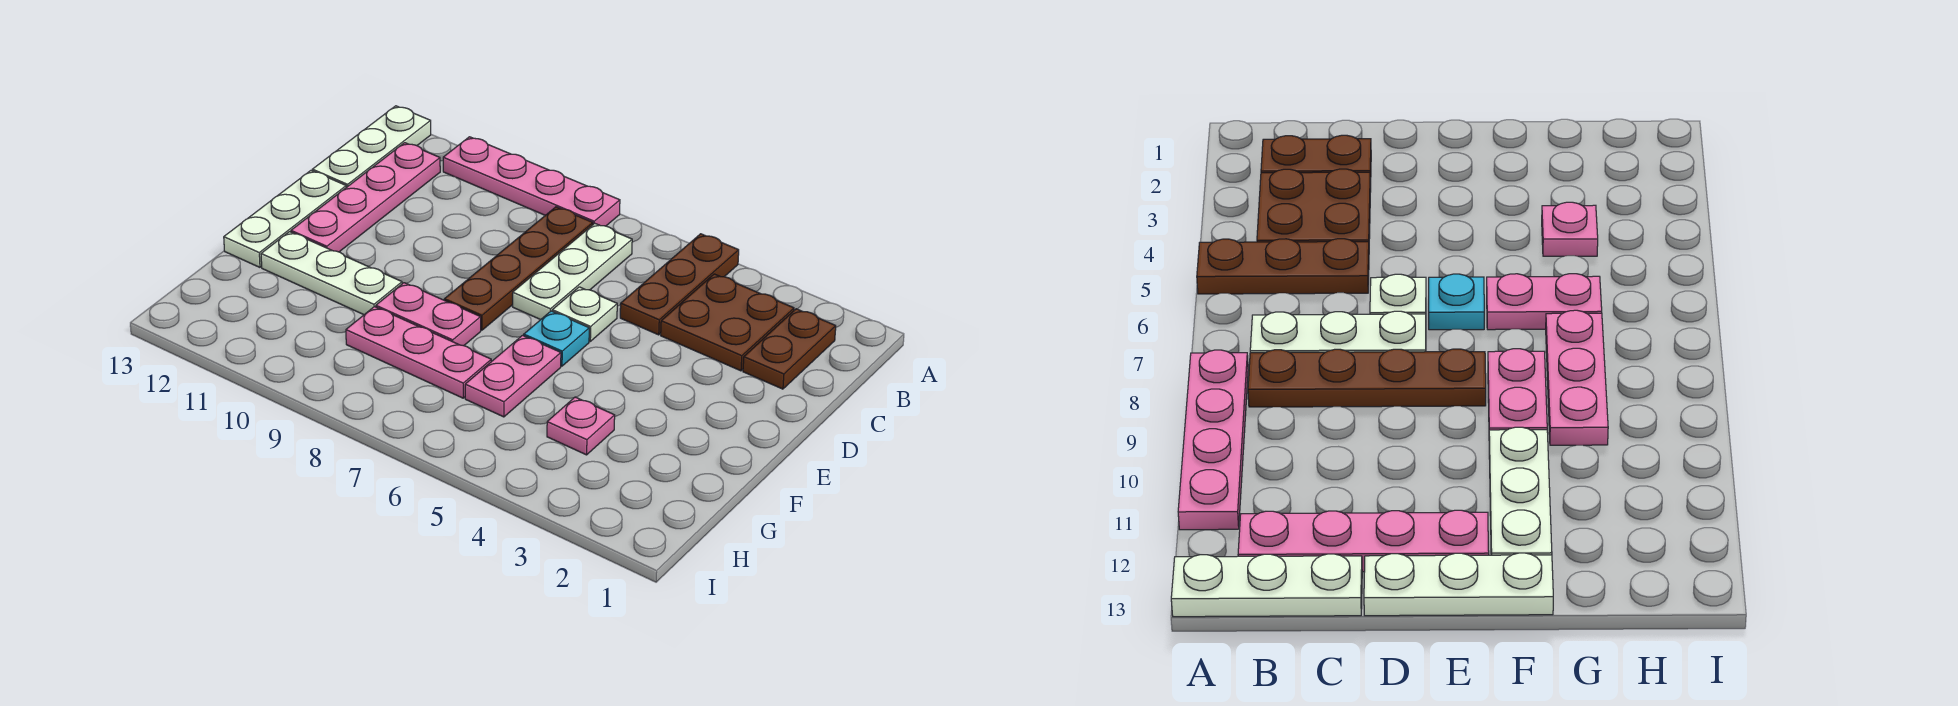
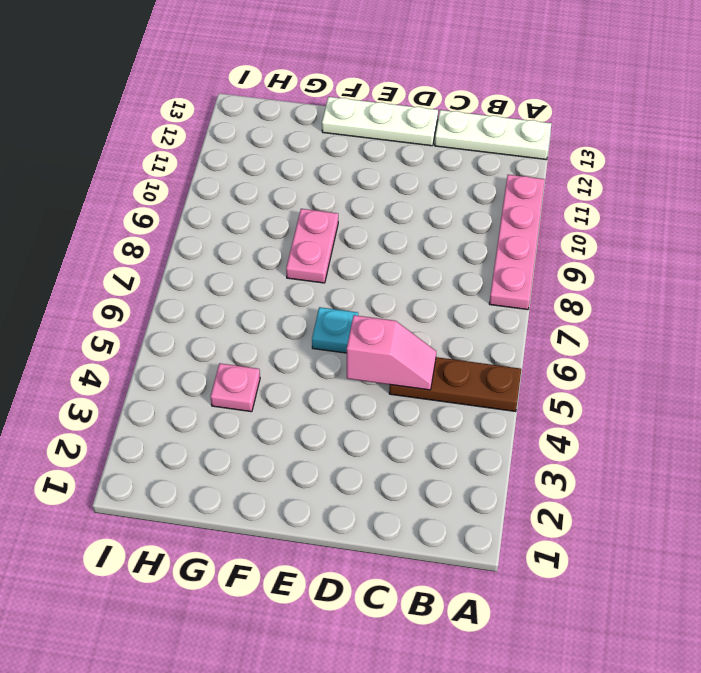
pink 1x2 slope [347,315,436,390] -> none
none -> brown 1x2 plate [743,309,836,389]
none -> brown 2x2 plate [661,274,794,371]
none -> white 1x3 plate [513,223,632,320]

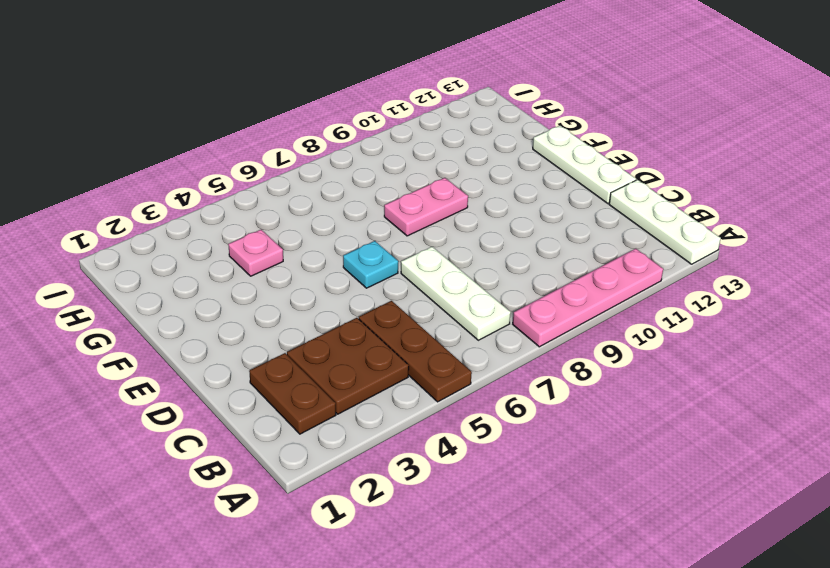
none -> brown 1x4 plate [444,207,593,330]
none -> pink 1x4 plate [291,143,440,252]
none -> white 1x1 plate [552,287,617,341]

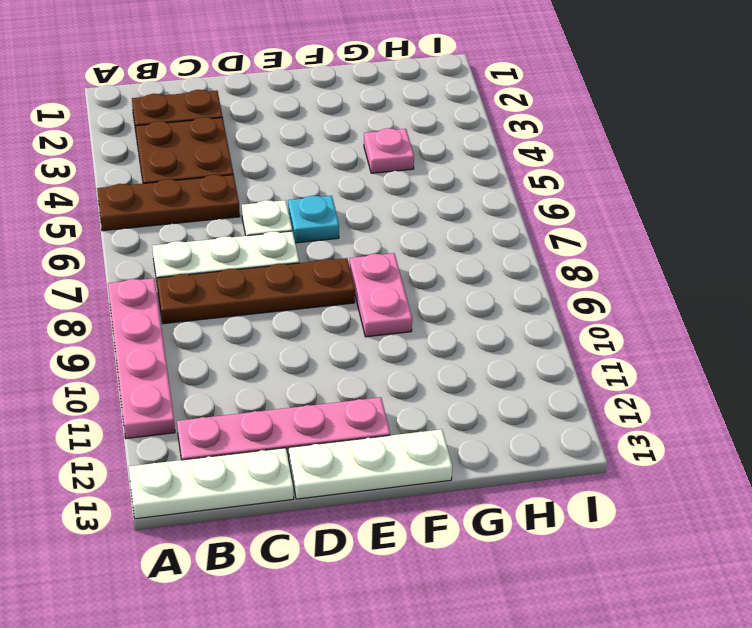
none -> pink 1x2 plate [465,335,561,417]
none -> white 1x3 plate [261,232,402,315]
none -> pink 1x3 plate [346,307,491,398]

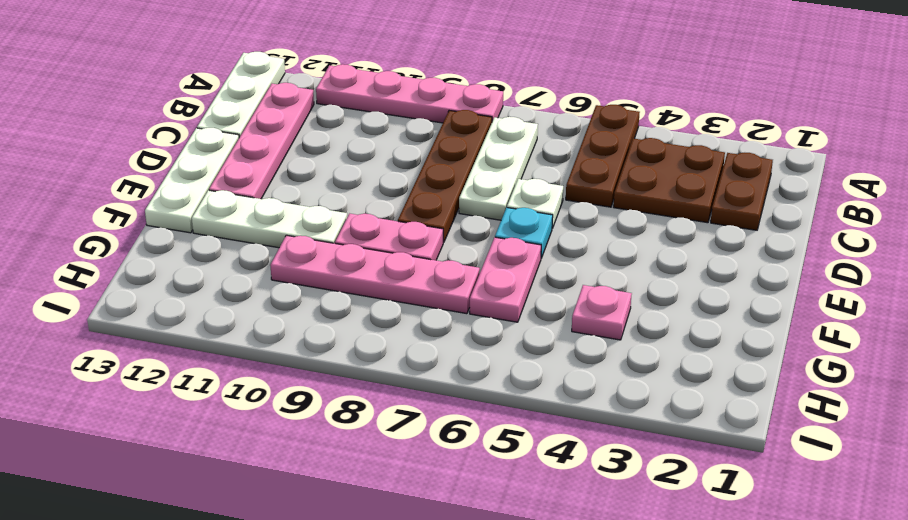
pink 1x4 plate [270,235,480,314] -> pink 1x3 plate [346,307,491,398]

